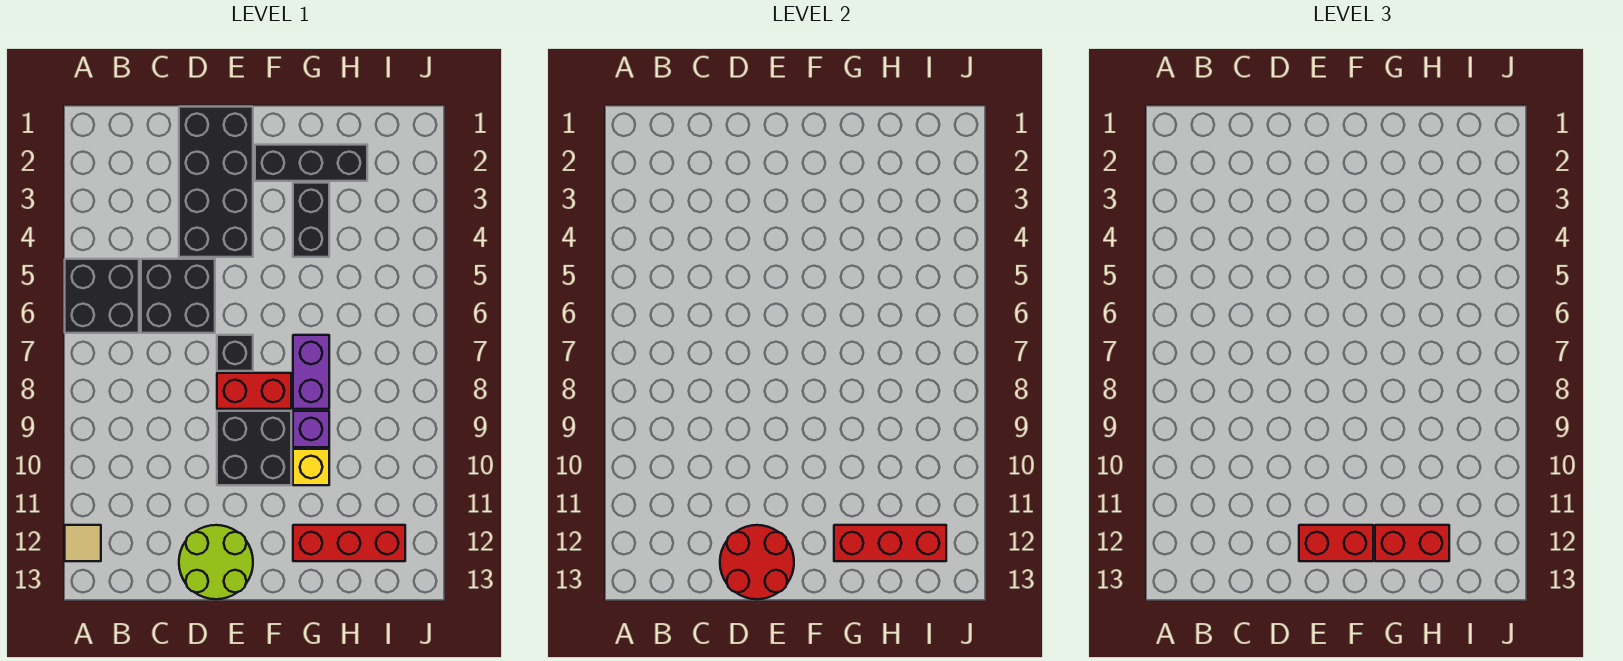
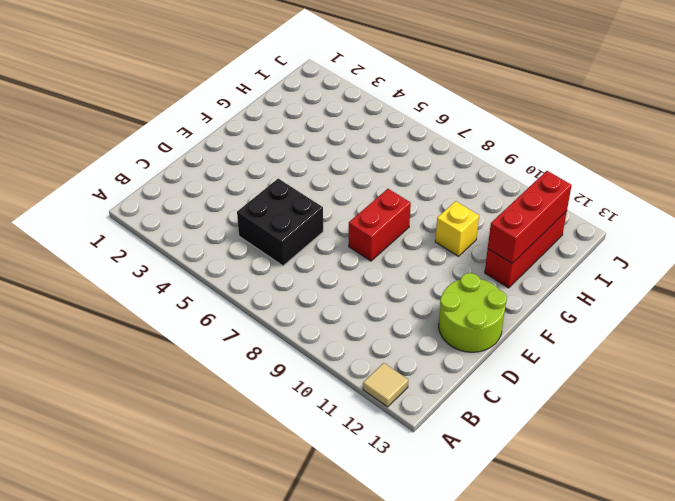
none -> black 2x2 brick [65,259,139,333]
none -> black 2x4 brick [179,107,253,257]
none -> black 1x1 brick [217,335,253,371]

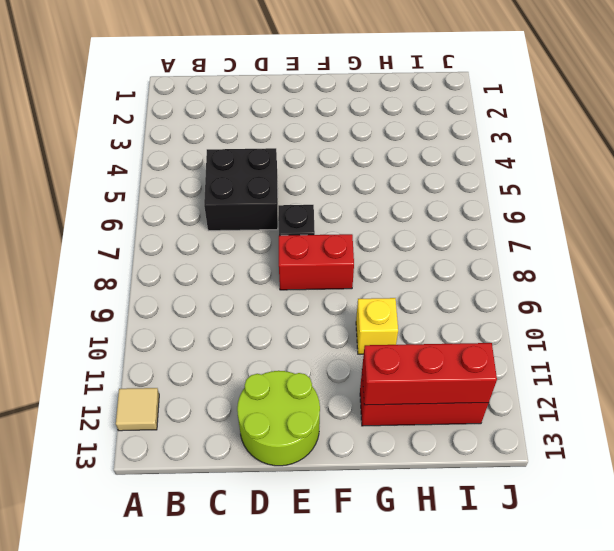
none -> black 2x2 brick [65,259,139,333]
none -> black 2x4 brick [179,107,253,257]
none -> black 2x2 brick [217,411,291,485]

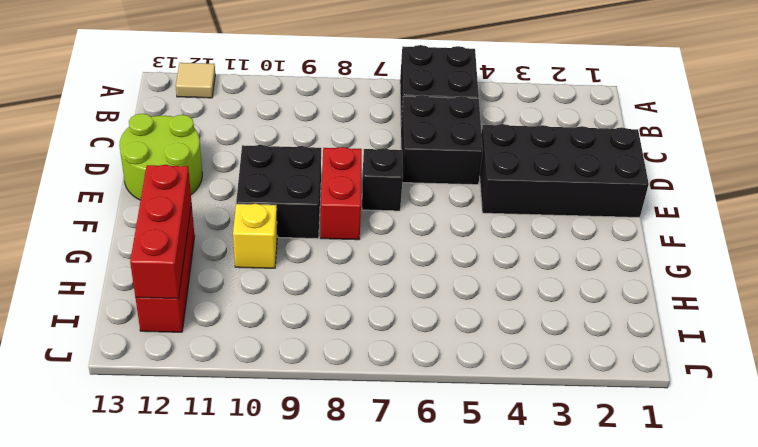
none -> black 1x3 brick [255,145,367,181]
none -> black 1x2 brick [293,183,329,257]
none -> purple 1x2 brick [293,335,329,409]

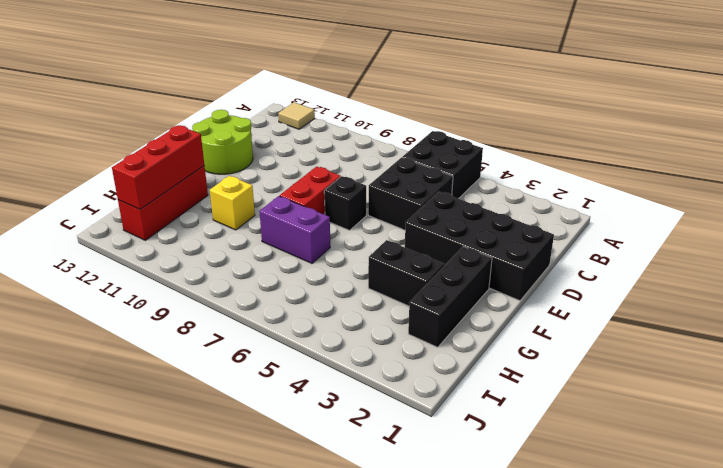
none -> black 2x2 brick [217,411,291,485]
none -> purple 1x1 brick [293,411,329,447]
none -> red 2x2 round brick [720,525,794,599]

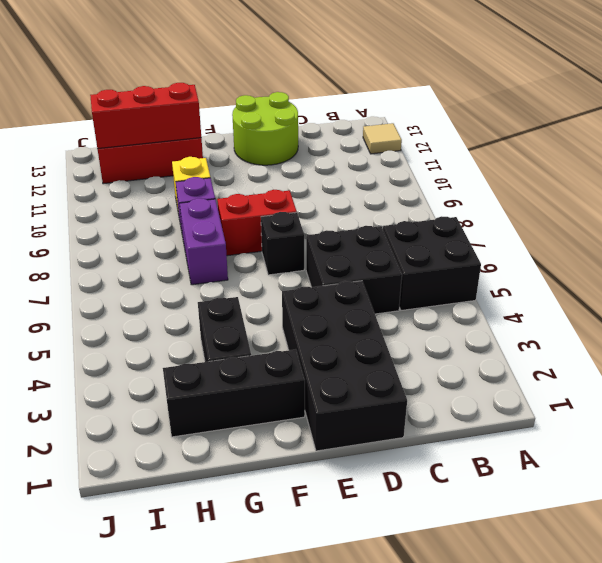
none -> black 2x2 brick [217,411,291,485]
none -> red 2x2 round brick [720,525,794,599]
none -> red 1x2 brick [1299,525,1373,561]

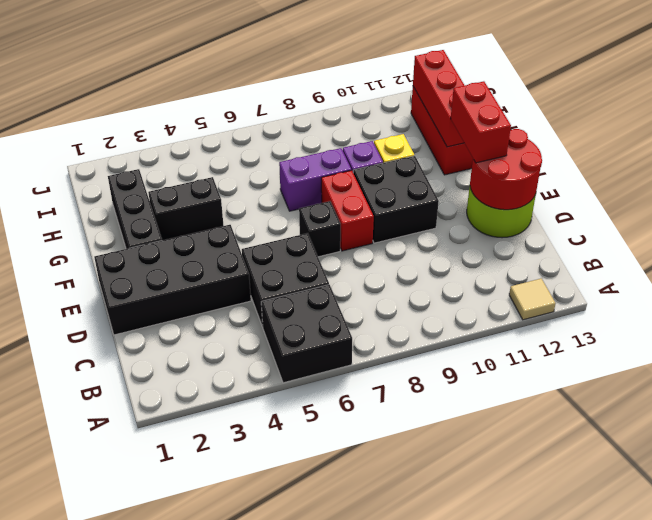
none -> red 1x2 brick [1375,525,1449,561]

